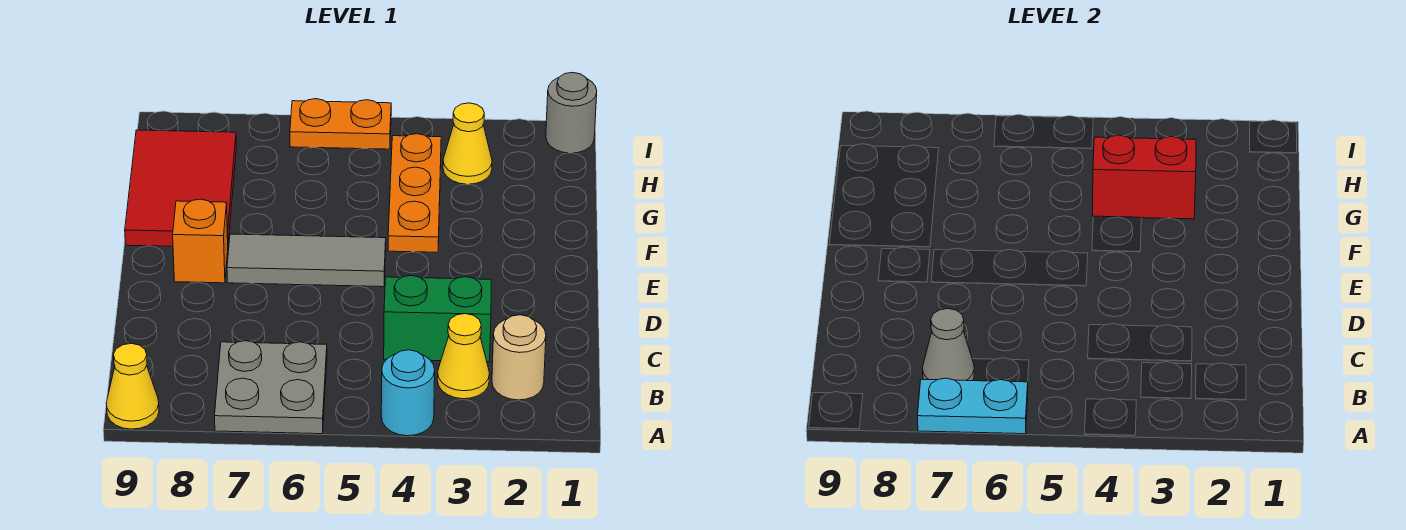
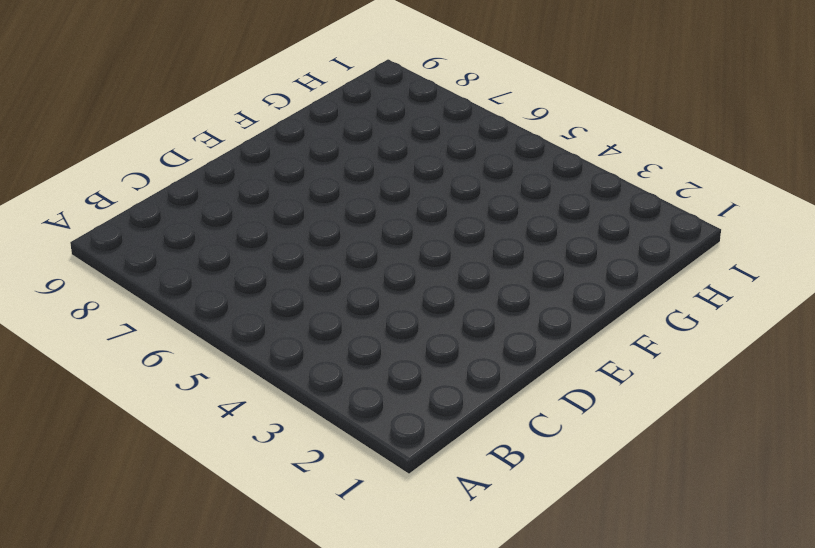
none -> cyan 1x1 round brick [381,350,435,436]
none -> grey 2x2 plate [215,341,327,434]
none -> yellow 1x1 cone [106,343,159,429]

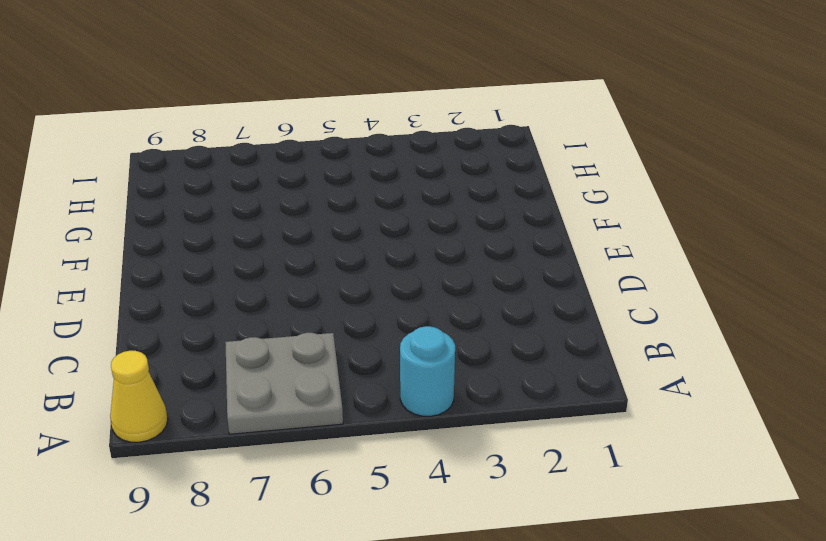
none -> tan 1x1 round brick [492,315,546,400]
none -> yellow 1x1 cone [437,314,490,399]
none -> green 1x2 brick [384,276,491,362]

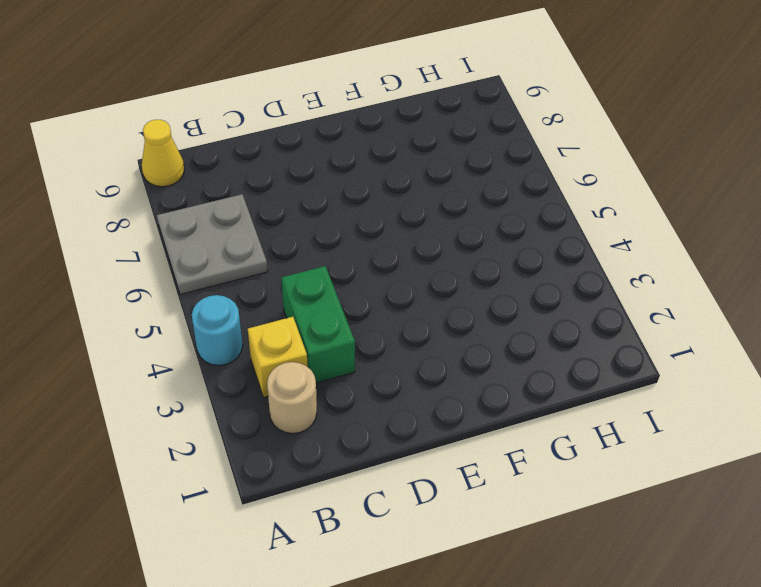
yellow 1x1 brick [248,317,307,397] -> yellow 1x1 cone [437,314,490,399]
none -> grey 1x3 tile [227,234,386,287]
none -> orange 1x1 brick [173,199,228,283]
none -> orange 1x3 plate [388,134,441,252]

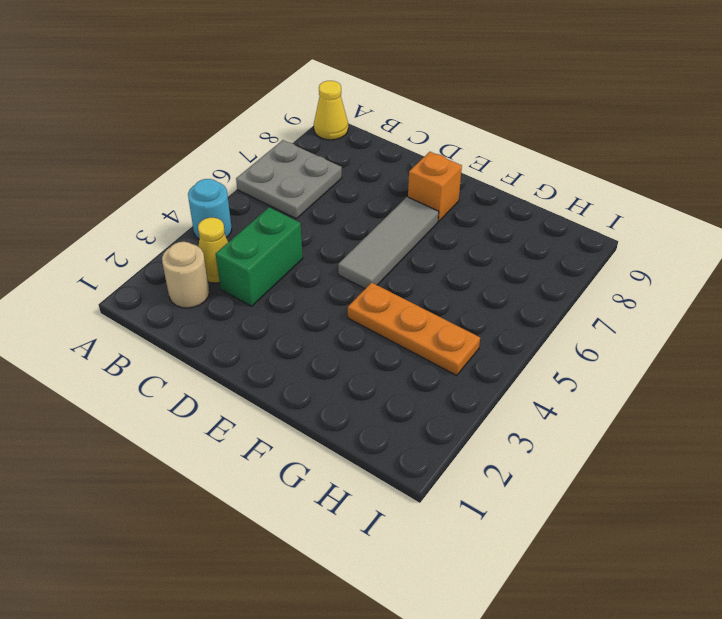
none -> red 2x3 tile [125,130,236,246]
none -> yellow 1x1 cone [443,103,492,184]
none -> grey 1x1 round brick [546,72,597,153]

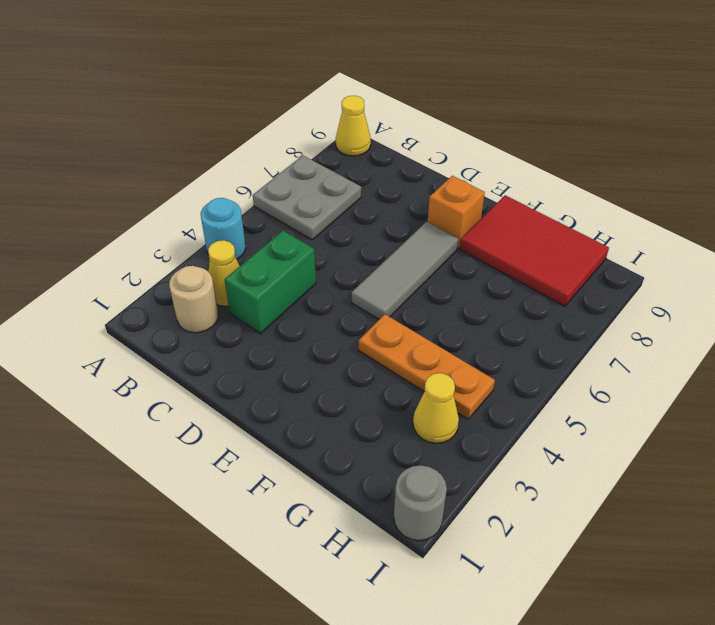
none -> orange 1x2 plate [290,99,391,149]
none -> cyan 1x2 plate [918,378,1028,434]
none -> grey 1x1 cone [923,309,974,381]

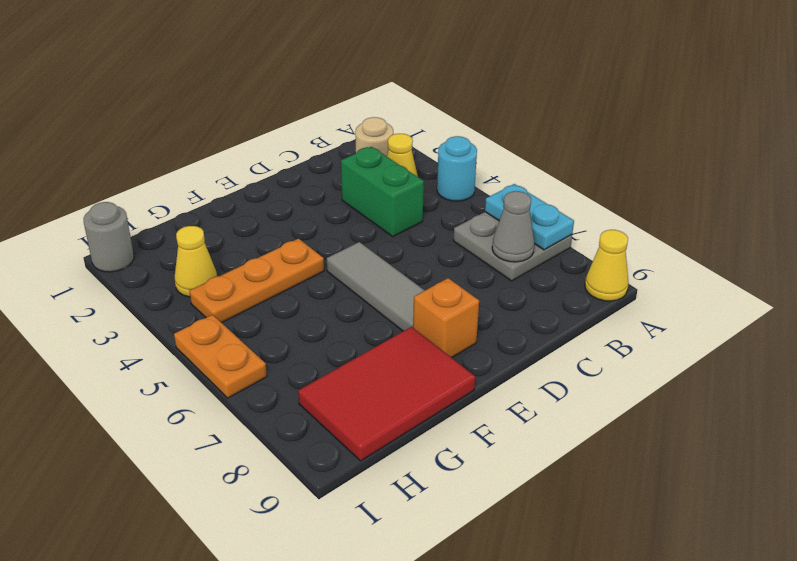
none -> red 1x2 brick [1093,135,1196,219]

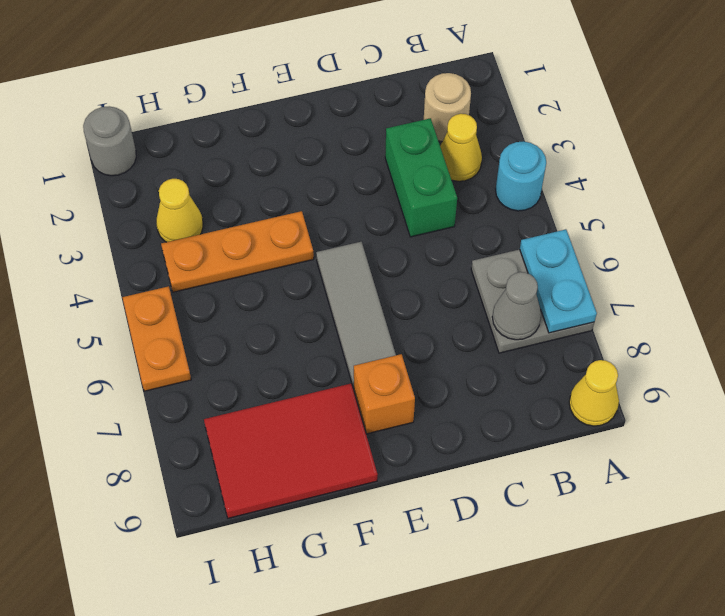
none -> red 1x2 brick [1093,135,1196,219]

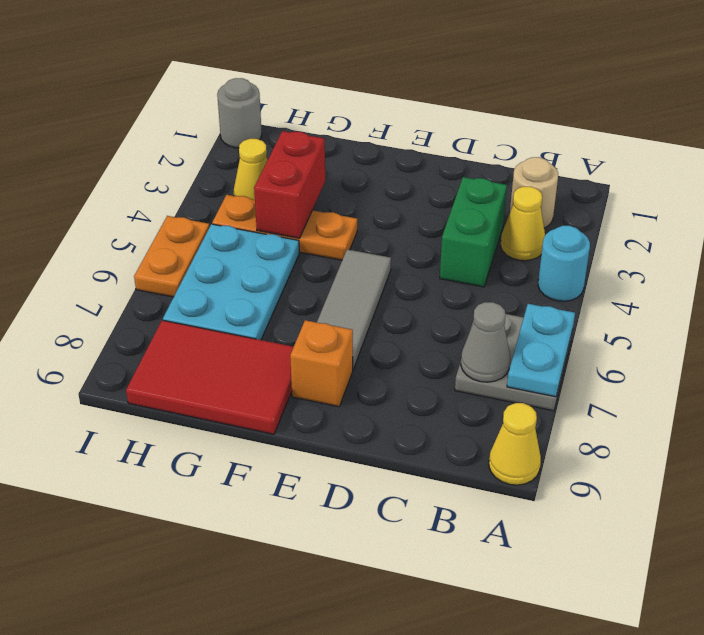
cyan 2x3 plate [163,224,299,340] -> none

